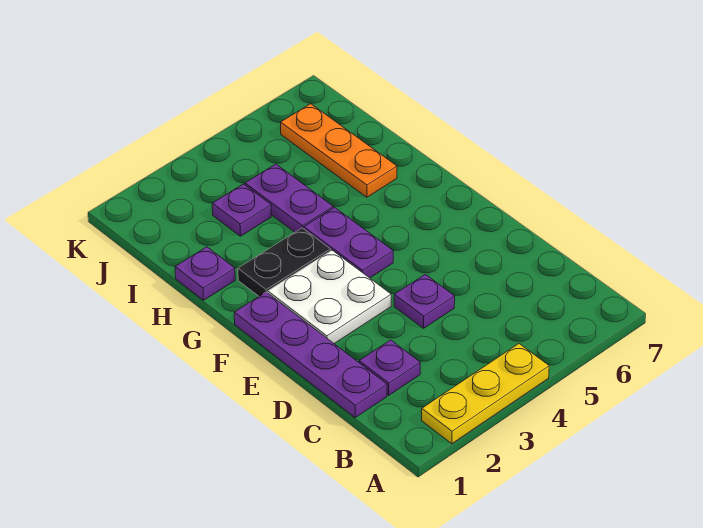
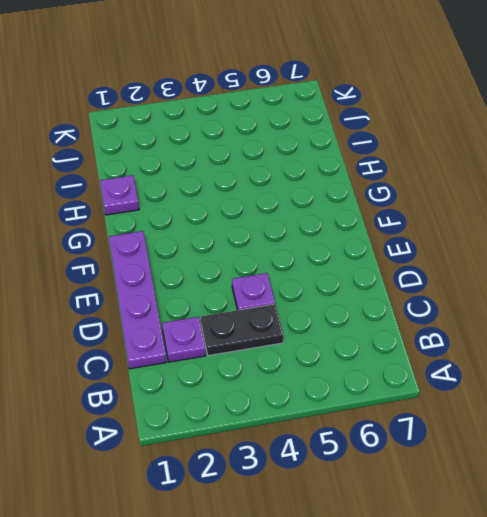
black 1x2 plate [201,304,283,356] -> black 1x2 plate moved to [238,228,331,296]
none -> yellow 1x3 plate [422,344,549,444]
none -> white 2x2 plate [268,250,391,344]

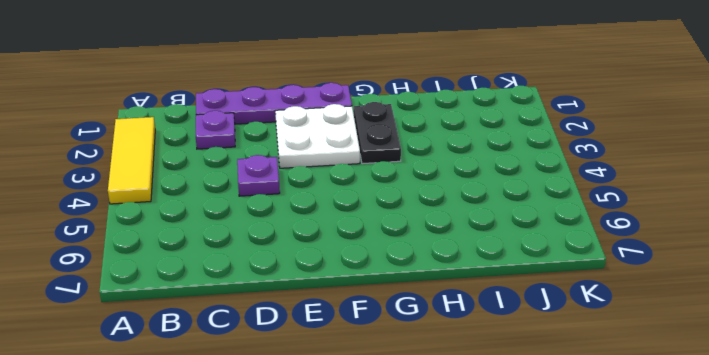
yellow 1x3 tile [108,117,155,204] -> yellow 1x3 plate [422,344,549,444]
none -> purple 1x2 plate [304,207,393,278]
none -> purple 1x1 plate [175,247,235,300]

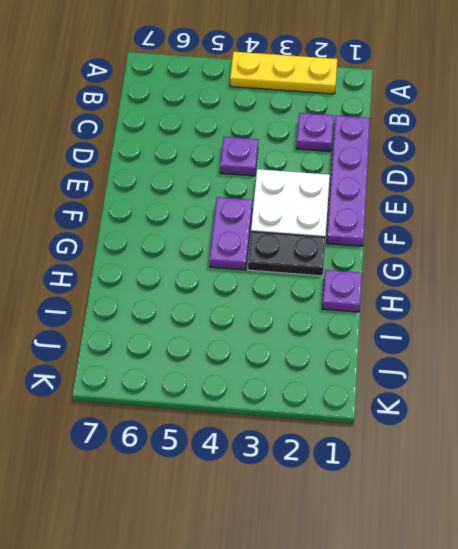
none -> purple 1x2 plate [245,164,333,232]
none -> orange 1x3 plate [280,104,397,197]

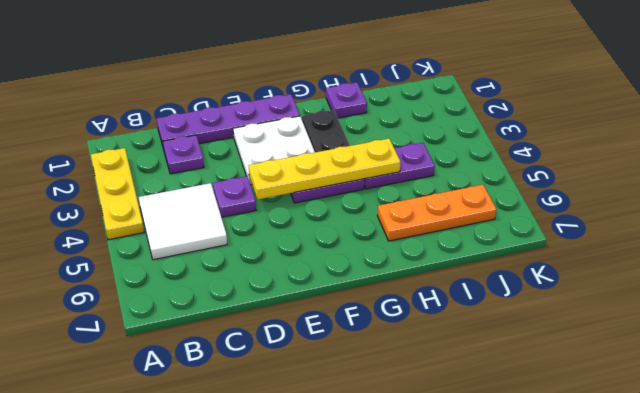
white 2x2 tile [139,183,227,260] -> none
yellow 1x4 plate [249,139,401,199] -> none
none -> purple 1x1 plate [212,184,271,236]

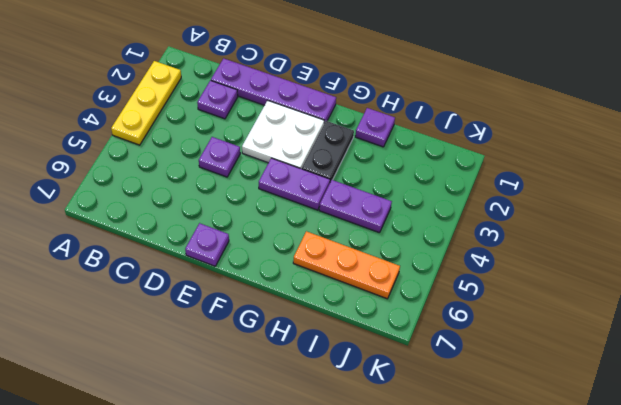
purple 1x1 plate [185,223,229,266] -> purple 1x1 plate moved to [212,184,271,236]

